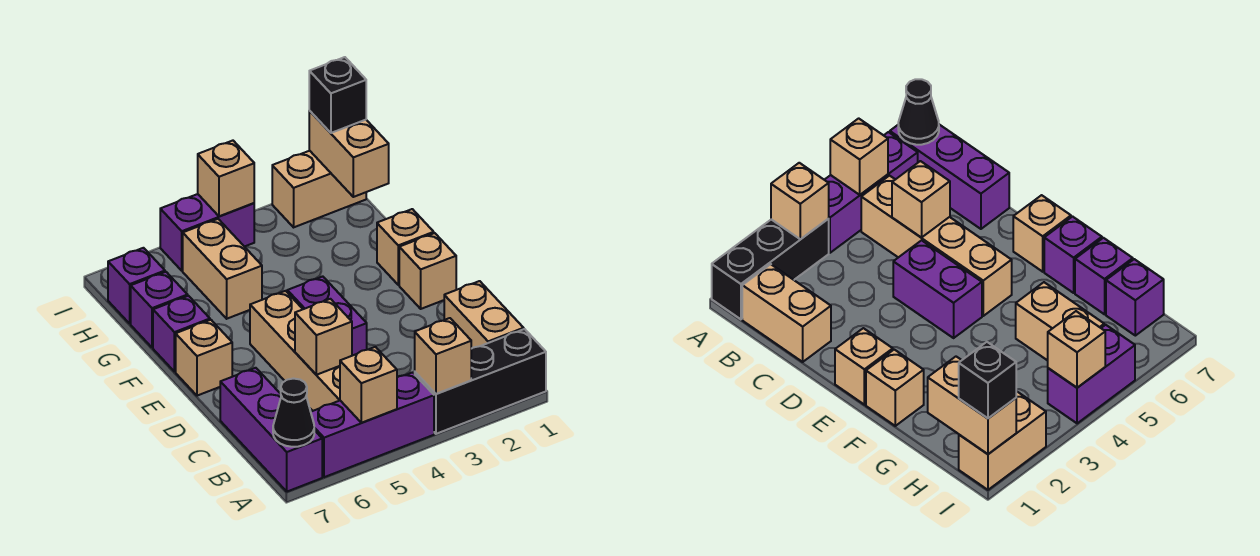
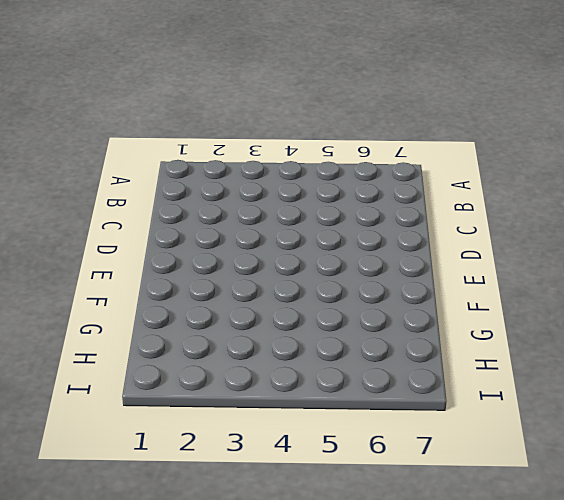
none -> black 1x3 brick [415,329,546,434]
none -> purple 1x3 brick [311,372,434,477]
none -> purple 1x3 brick [220,368,322,492]

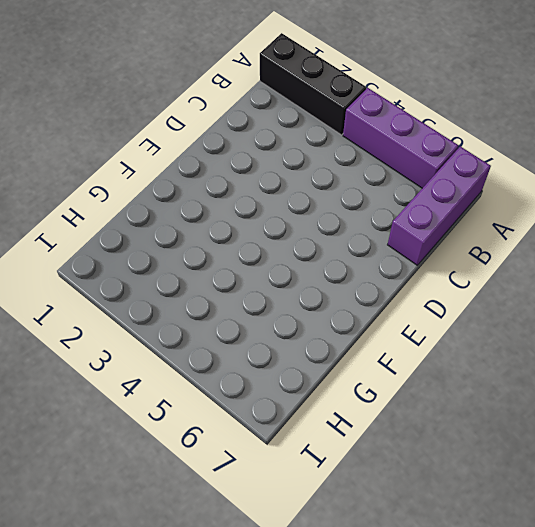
none -> tan 1x2 brick [444,281,524,349]
none -> tan 1x4 brick [250,291,340,411]
none -> purple 1x2 brick [287,276,367,356]

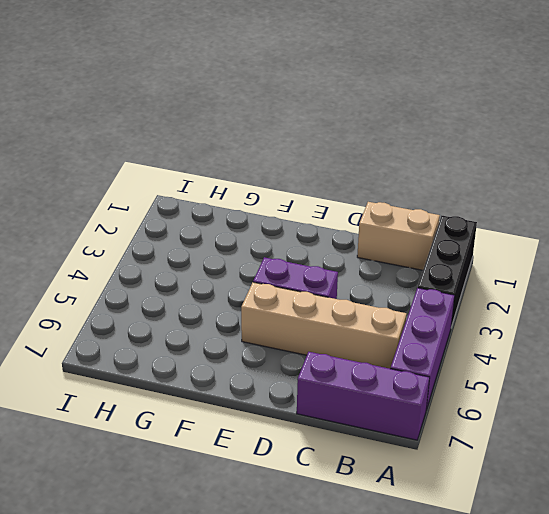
none -> tan 1x1 brick [399,233,456,309]
none -> tan 1x1 brick [176,320,232,396]
none -> tan 1x1 brick [377,209,434,285]

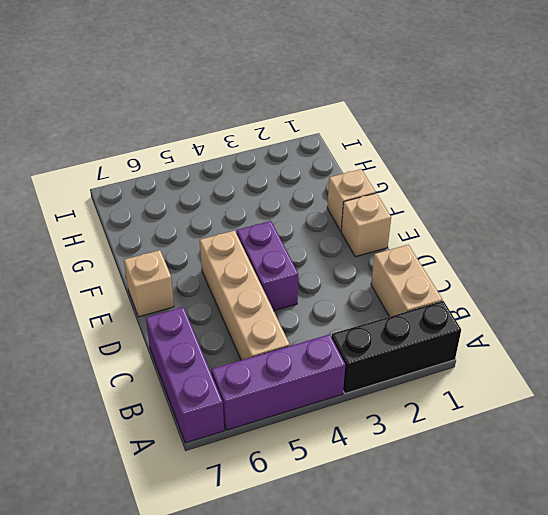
none -> purple 1x1 brick [153,296,210,372]
none -> tan 1x2 brick [183,219,262,319]
none -> purple 1x1 brick [131,272,188,348]

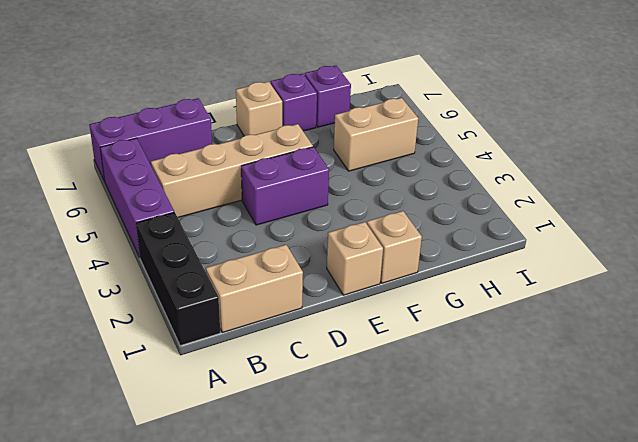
none -> purple 1x1 brick [108,248,165,323]
none -> tan 1x2 brick [272,151,366,227]
none -> purple 1x2 brick [160,194,254,271]

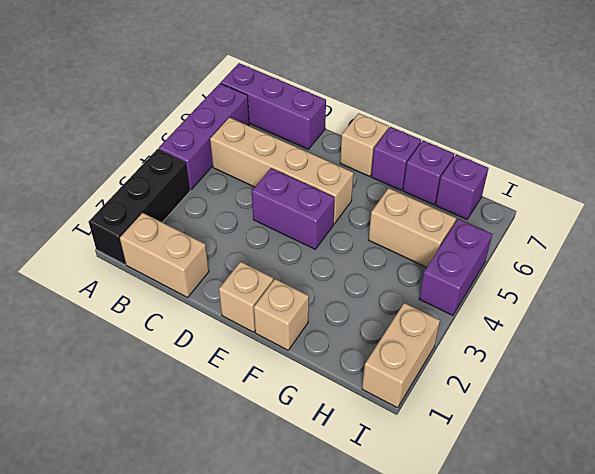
none -> tan 1x1 brick [415,318,471,394]
none -> tan 1x1 brick [340,347,397,423]
none -> black 1x1 cone [273,379,314,447]

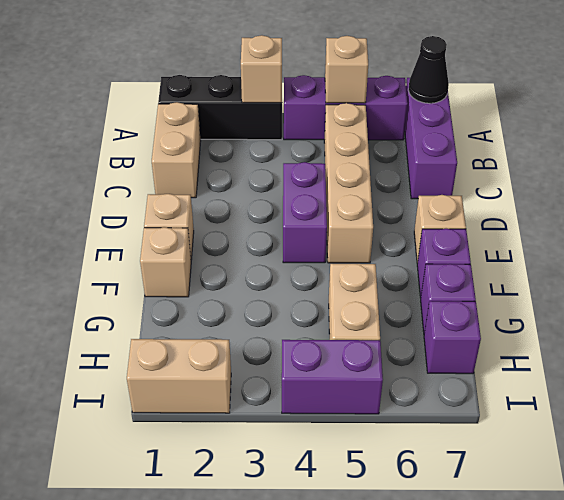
none -> tan 1x1 brick [295,299,352,375]
none -> tan 1x2 brick [309,111,389,197]
none -> tan 1x1 brick [198,141,254,216]

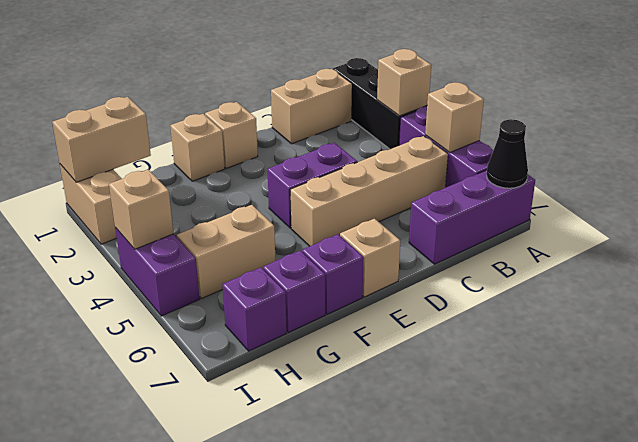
none -> tan 1x1 brick [295,299,352,375]
none -> black 1x1 brick [309,57,366,133]

